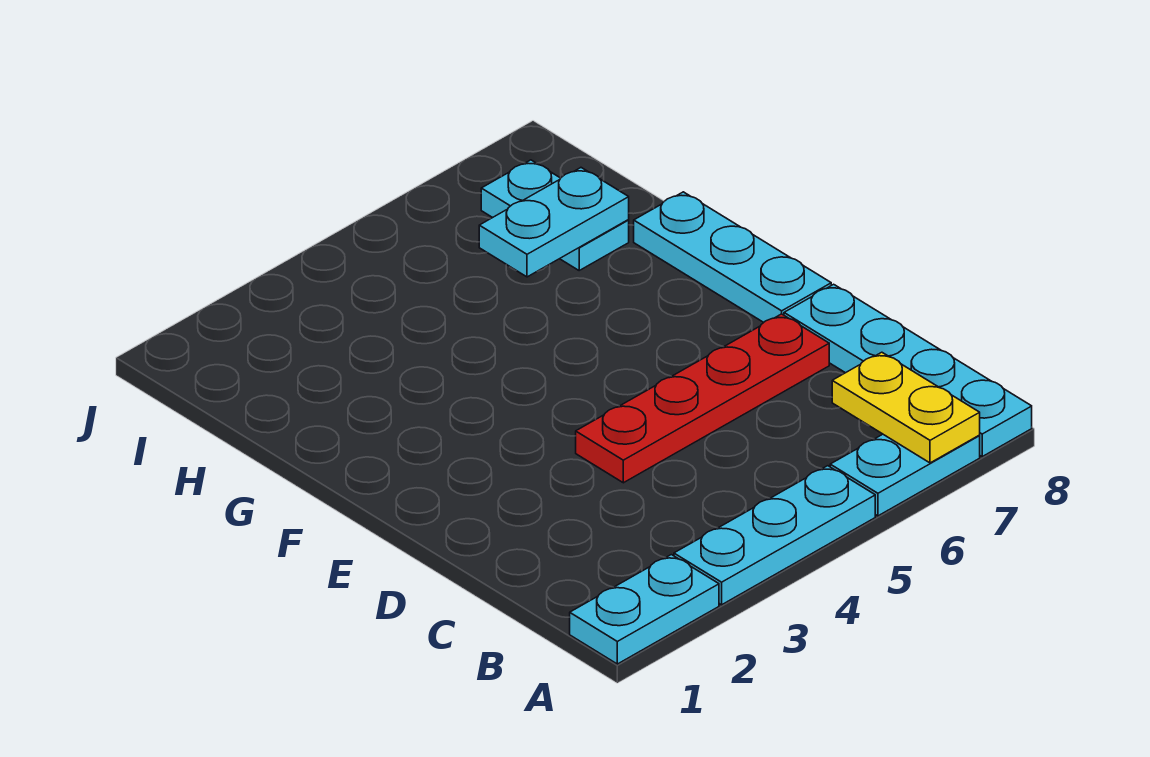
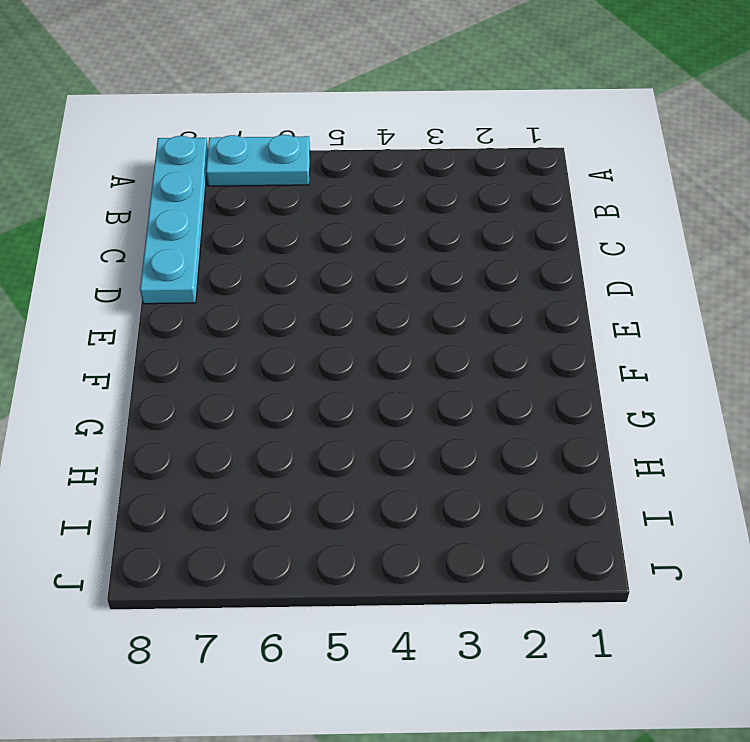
none -> cyan 1x2 plate [570,555,719,664]
none -> cyan 1x3 plate [674,466,875,605]

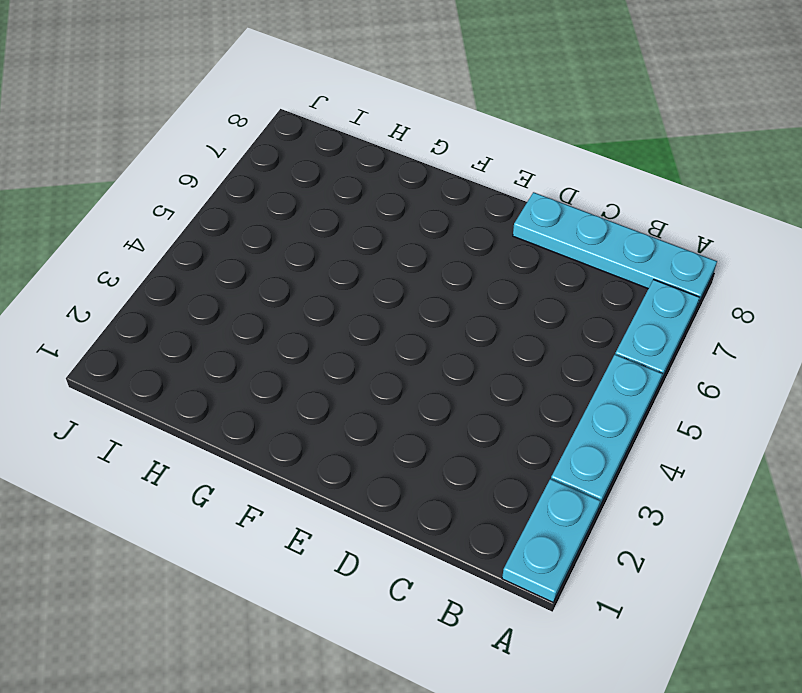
none -> red 1x4 plate [576,314,829,483]
none -> cyan 1x3 plate [634,192,831,322]

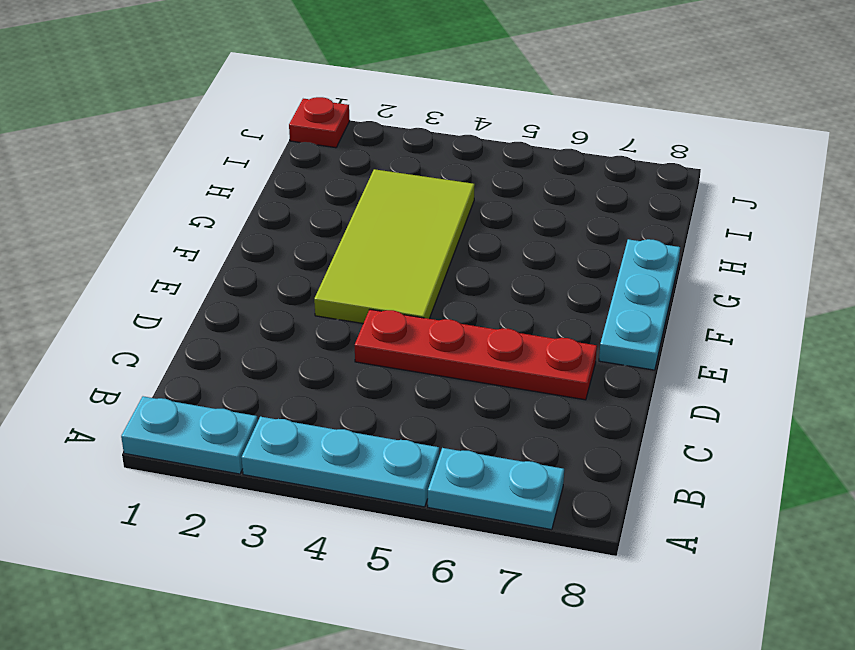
lime 2x4 tile [314,169,475,323] -> none
red 1x1 plate [289,97,350,148] -> none
none -> cyan 1x4 plate [784,284,1032,456]
none -> cyan 1x2 plate [481,160,629,270]

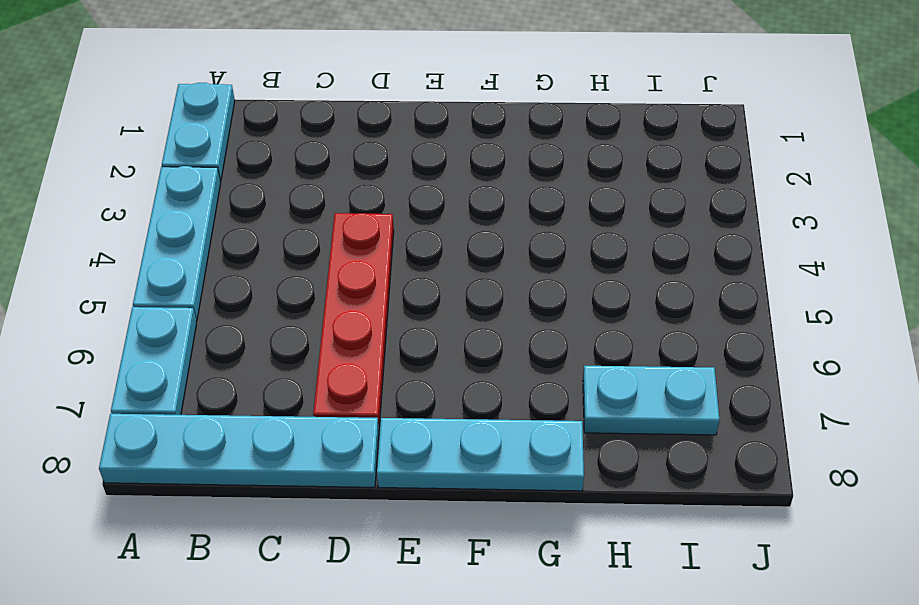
none -> yellow 1x2 plate [832,352,980,463]
none -> cyan 1x2 plate [479,168,629,277]

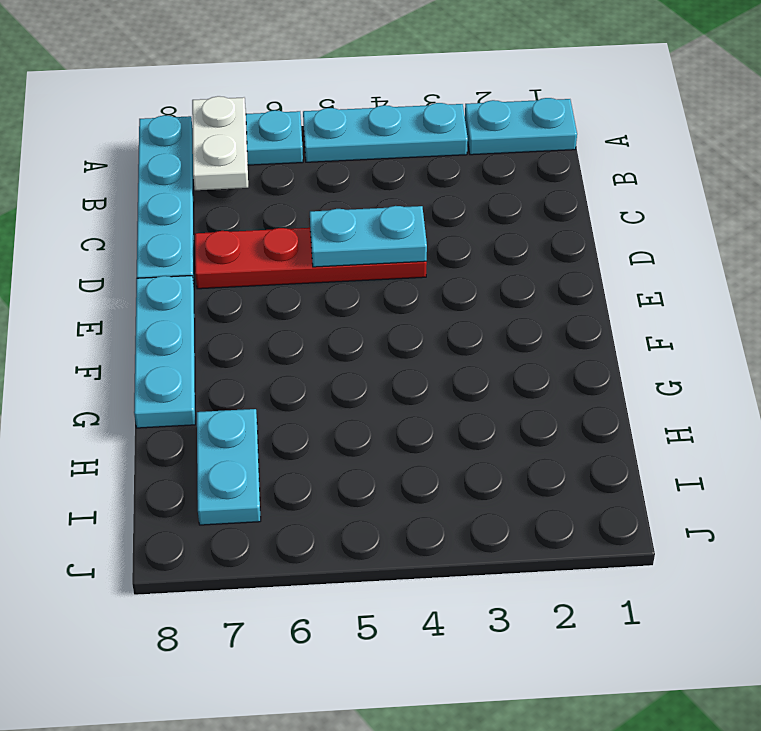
white 1x2 plate [192,96,248,190] -> yellow 1x2 plate [832,352,980,463]
cyan 1x2 plate [310,206,427,267] -> cyan 1x2 plate moved to [479,168,629,277]

